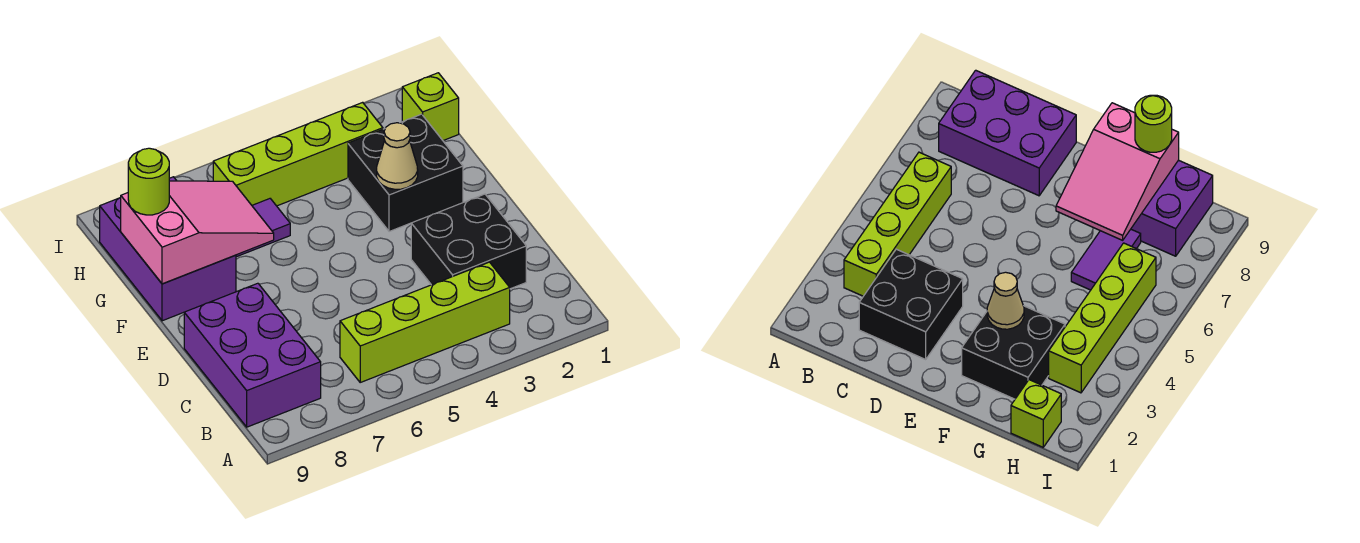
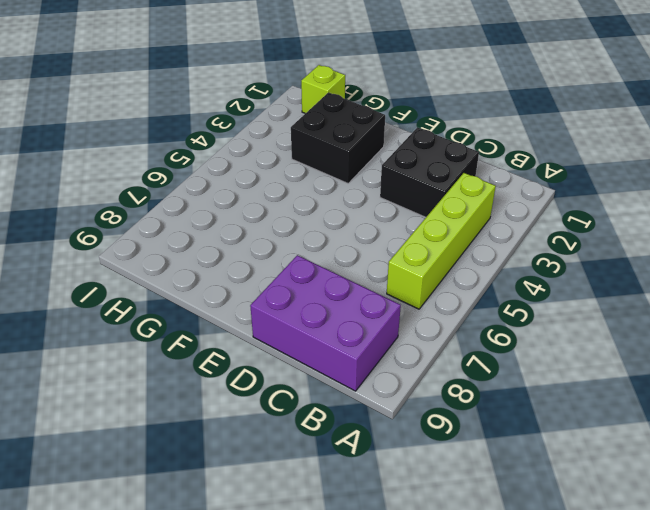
none -> purple 2x3 brick [100,177,236,321]
none -> purple 1x2 tile [236,199,290,257]

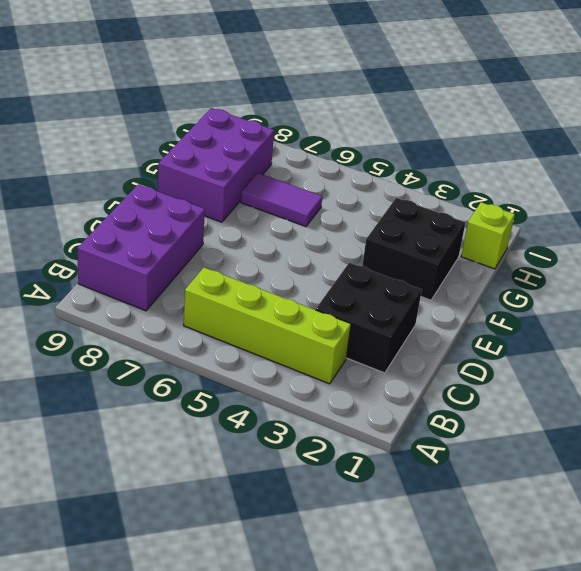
none -> lime 1x4 brick [213,102,383,206]
none -> tan 1x1 cone [377,123,418,189]

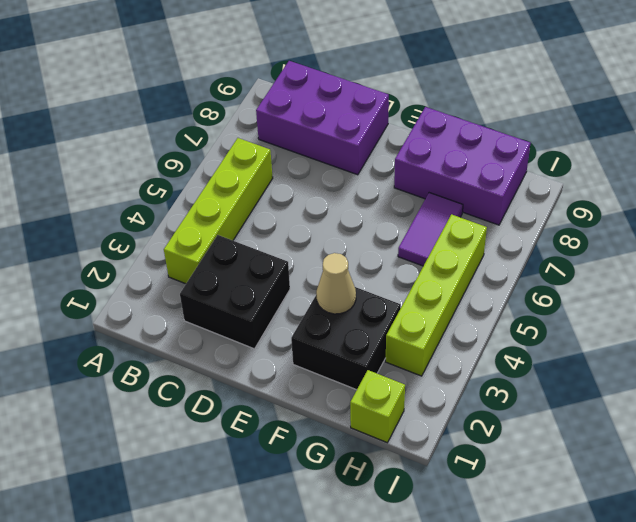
none -> pink 2x3 slope [121,181,274,284]
none -> lime 1x1 round brick [128,148,169,215]

